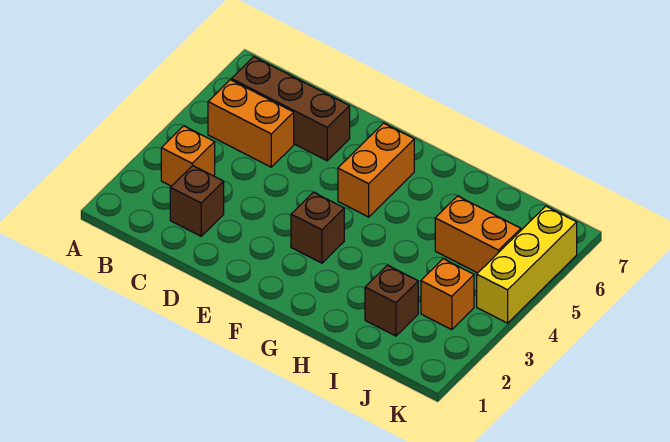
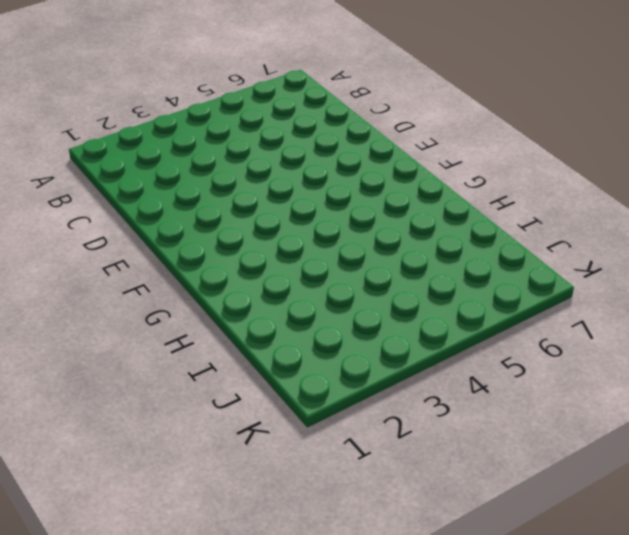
none -> orange 1x1 brick [161,126,215,186]
none -> orange 1x2 brick [208,80,294,167]

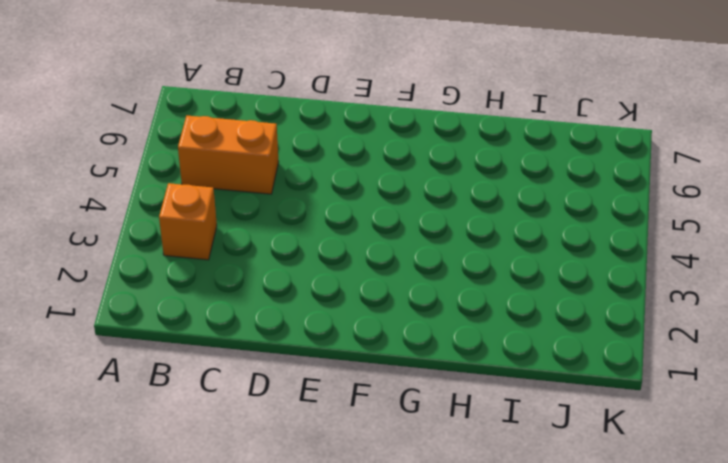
none -> brown 1x3 brick [231,57,350,161]
none -> brown 1x1 brick [170,166,224,236]

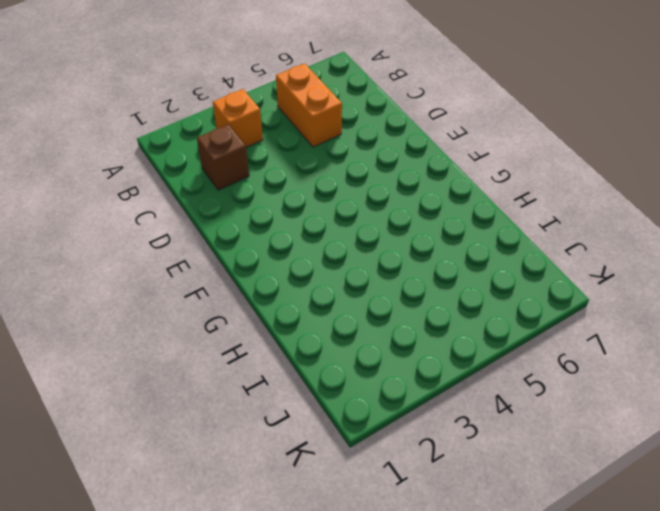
none -> brown 1x3 brick [231,57,350,161]
none -> brown 1x1 brick [291,192,344,263]

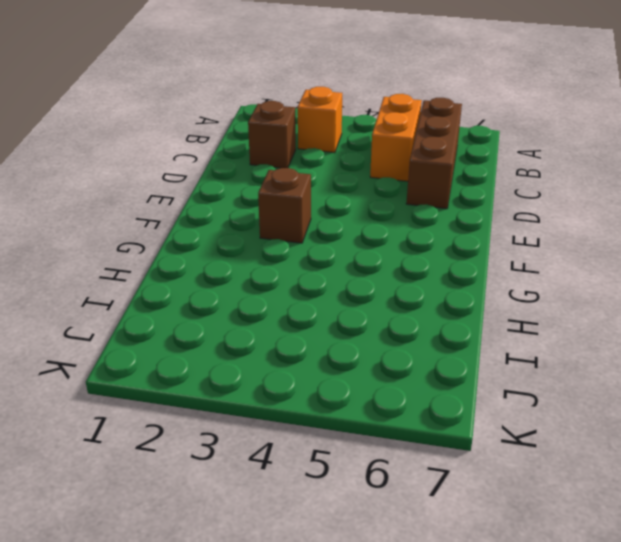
none -> orange 1x2 brick [338,123,414,217]
none -> brown 1x1 brick [365,265,418,336]

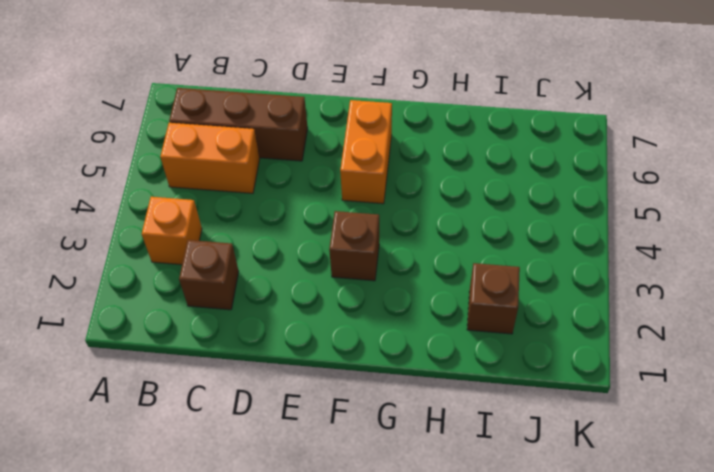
none -> orange 1x2 brick [435,196,521,273]
none -> orange 1x1 brick [421,259,474,330]

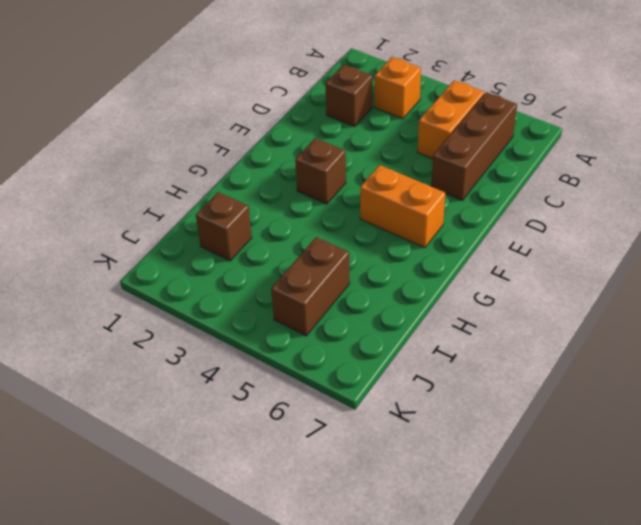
brown 1x2 brick [271,237,350,336] -> orange 1x2 brick [435,196,521,273]
none -> orange 1x1 brick [421,259,474,330]
none -> yellow 1x3 brick [477,206,577,323]

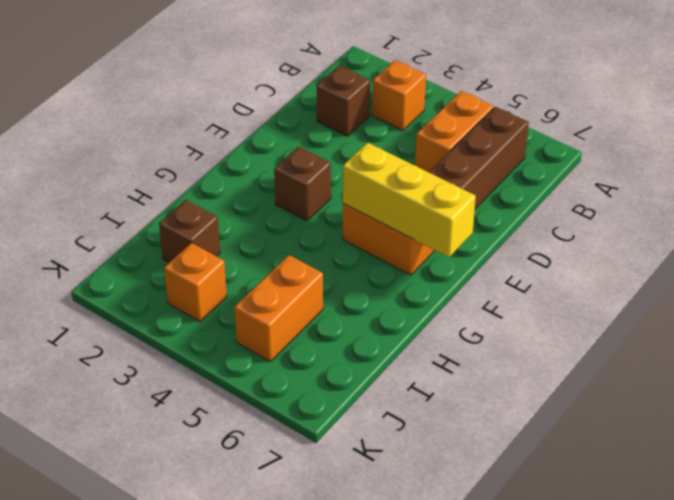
yellow 1x3 brick [343,143,476,257] -> yellow 1x3 brick moved to [477,206,577,323]

